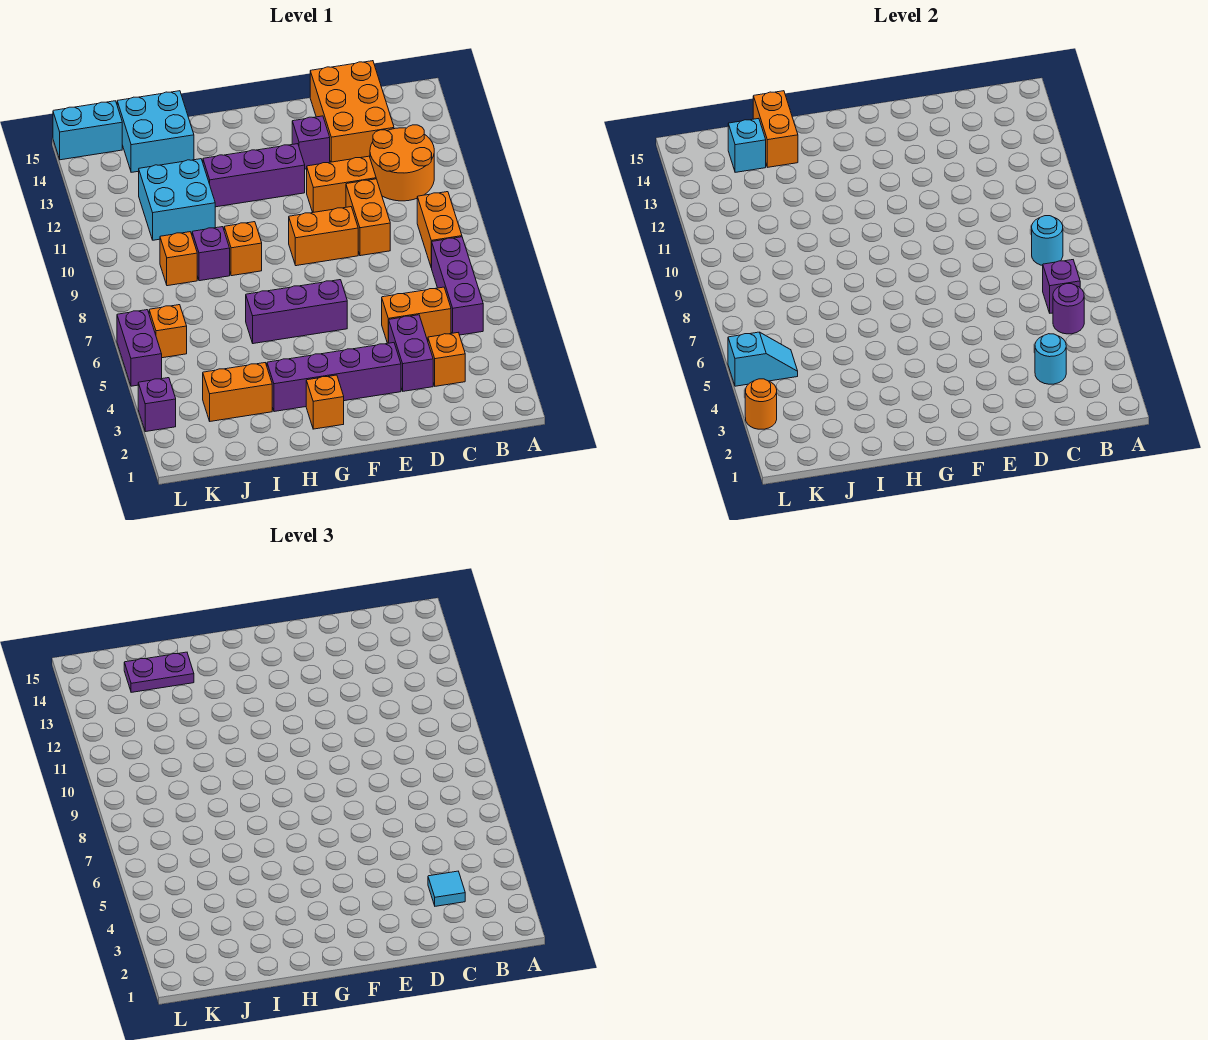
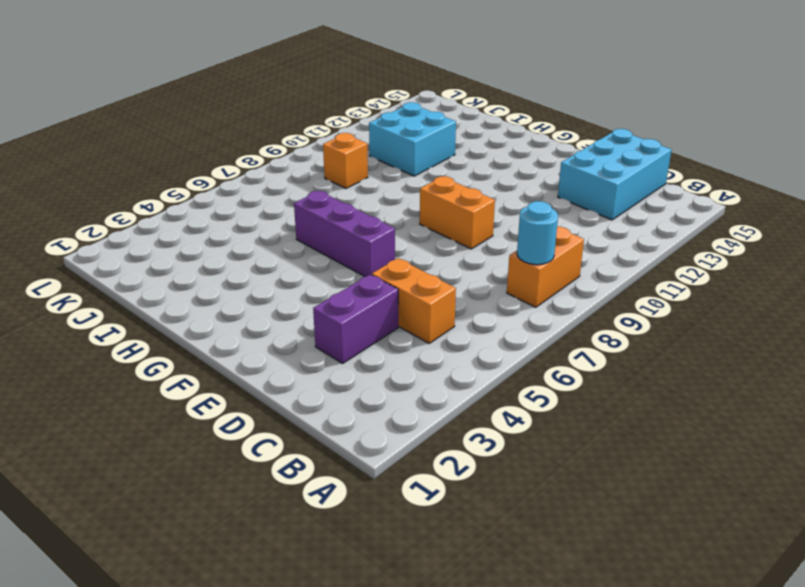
cyan 2x3 brick [558,129,671,220] -> orange 2x3 brick [310,61,394,162]
none -> purple 1x3 brick [432,237,483,335]
none -> orange 2x2 round brick [370,125,434,201]
none -> orange 1x1 brick [428,333,465,386]
none -> orange 1x2 brick [346,179,390,256]

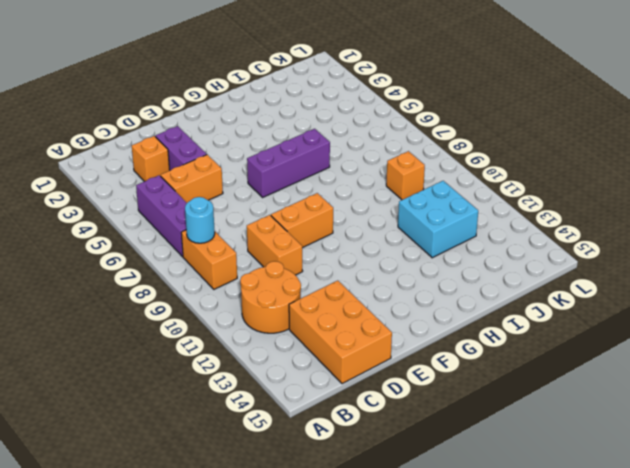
none -> orange 1x2 brick [307,156,376,213]
none -> purple 1x4 brick [267,343,401,412]
none -> purple 1x1 brick [292,116,330,169]
none -> purple 1x3 brick [203,144,305,207]

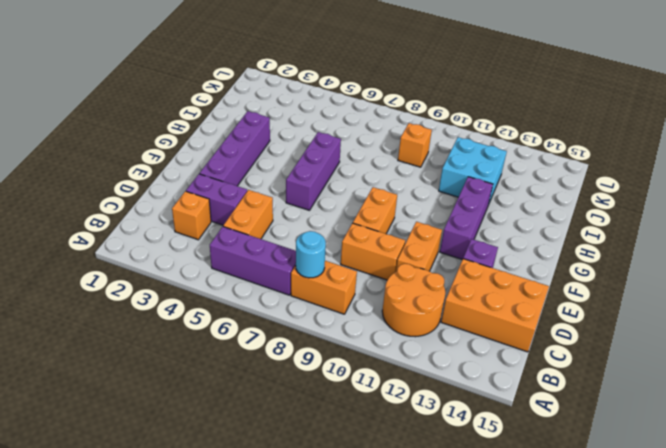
none -> orange 1x1 brick [306,375,344,429]
none -> orange 1x1 brick [224,222,262,276]
none -> orange 1x2 brick [203,363,272,421]
none -> purple 1x1 brick [192,227,230,281]

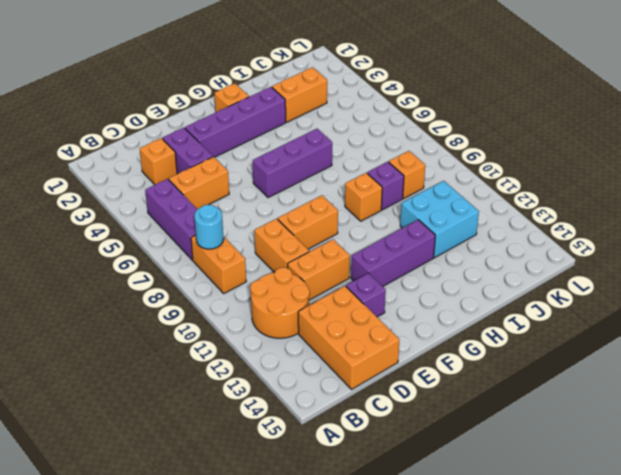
none -> cyan 2x2 brick [117,91,194,172]
none -> orange 1x1 brick [149,305,187,358]
none -> cyan 1x2 brick [53,101,122,160]
none -> purple 1x1 brick [138,378,176,432]

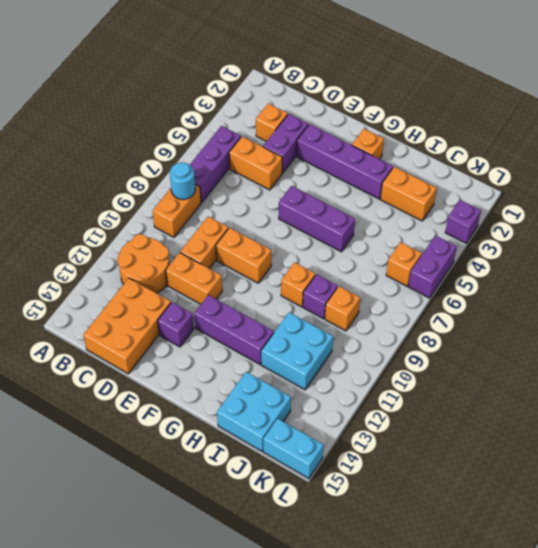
none -> purple 1x1 round brick [1053,284,1084,334]
none -> purple 1x1 brick [1043,260,1080,313]
none -> cyan 1x1 round brick [1035,334,1066,384]
none -> orange 1x2 brick [753,91,798,167]

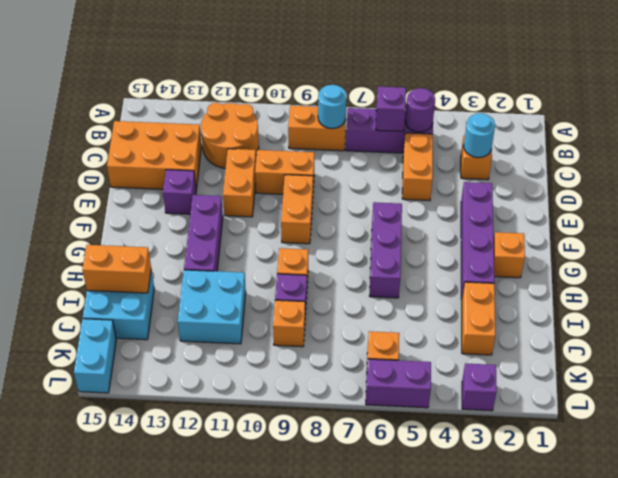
none -> purple 1x2 brick [389,315,433,391]
none -> cyan 1x1 brick [728,118,766,172]
none -> cyan 1x2 slope [728,332,798,386]
none -> orange 1x1 round brick [745,379,777,429]

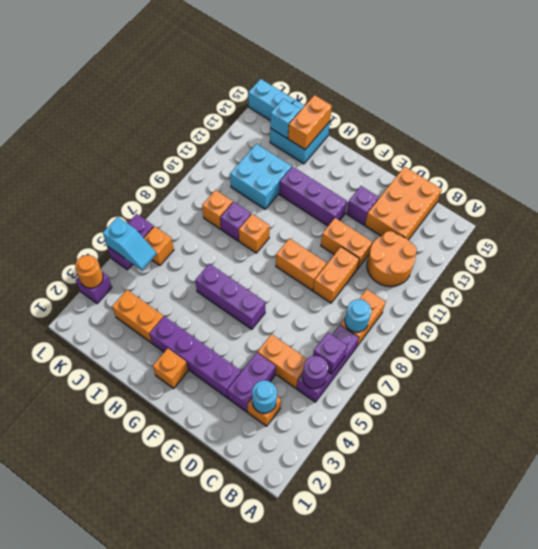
none -> cyan 1x1 tile [428,871,465,906]
none -> purple 1x2 plate [124,652,194,692]

